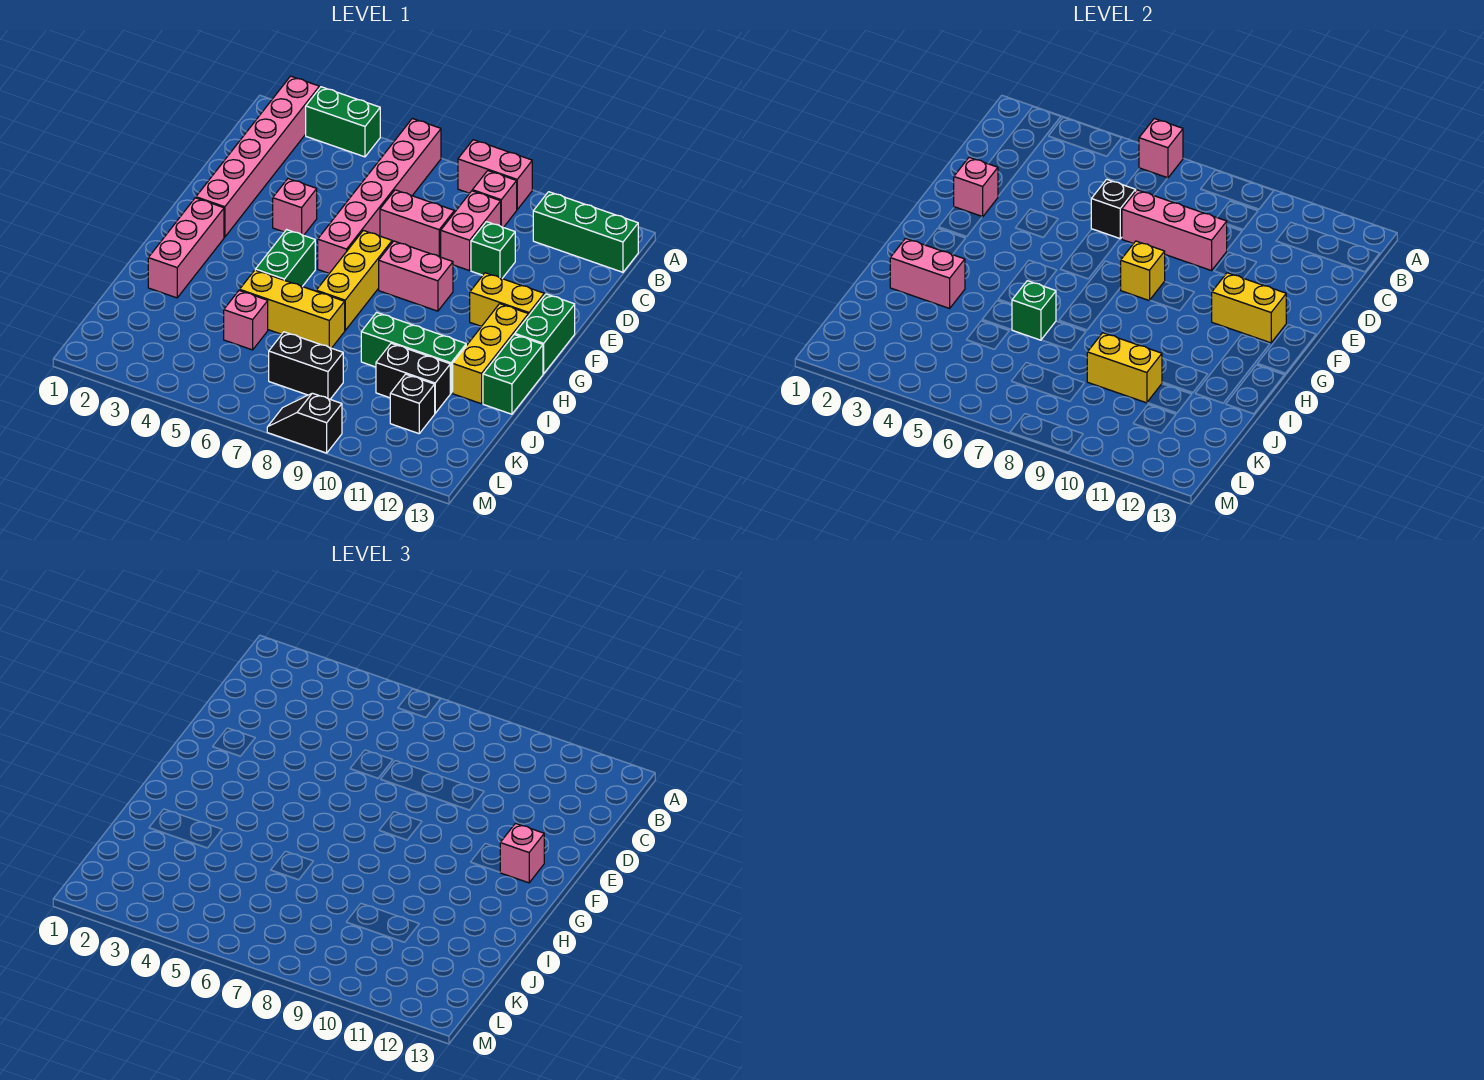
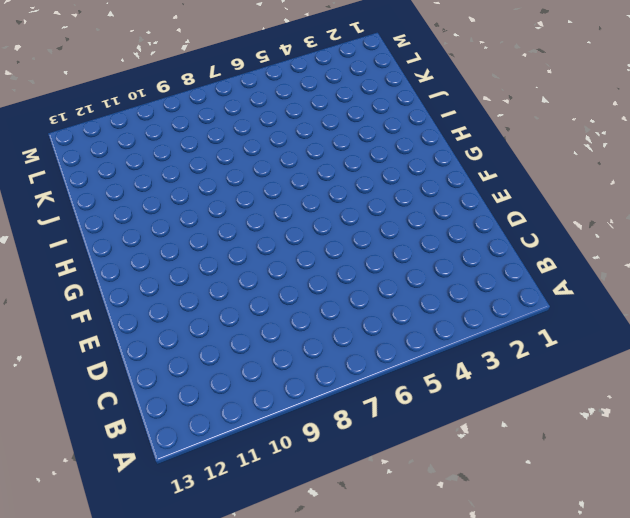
none -> pink 1x6 brick [196,76,319,237]
none -> green 1x2 brick [306,87,380,157]
none -> pink 1x6 brick [318,119,441,273]
none -> pink 1x2 brick [458,140,532,210]

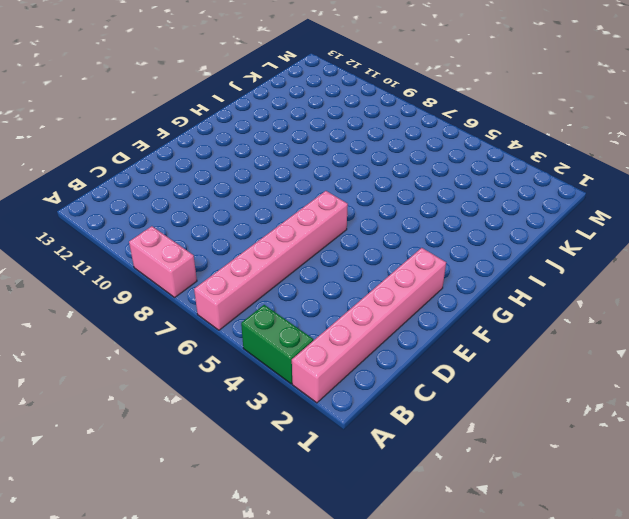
none -> pink 1x1 brick [472,171,517,227]
none -> green 1x3 brick [533,192,638,272]
none -> pink 1x2 brick [441,191,501,271]
none -> pink 1x2 brick [380,190,454,257]

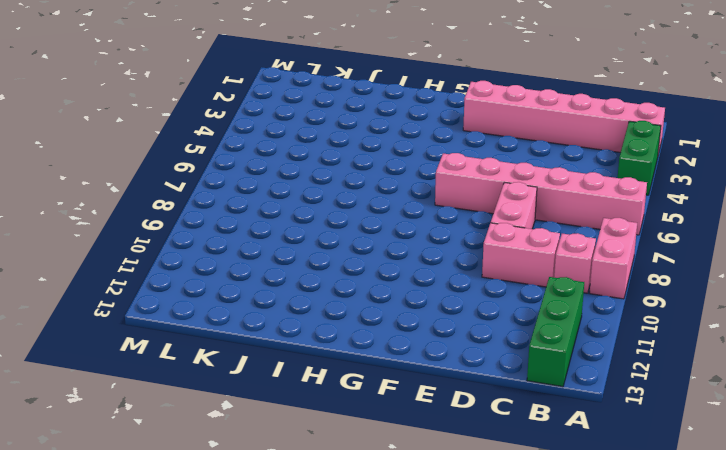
none -> green 1x1 brick [471,222,515,278]
none -> pink 1x1 brick [273,179,317,235]
none -> yellow 1x3 brick [316,230,392,330]
none -> pink 1x2 brick [379,241,453,311]

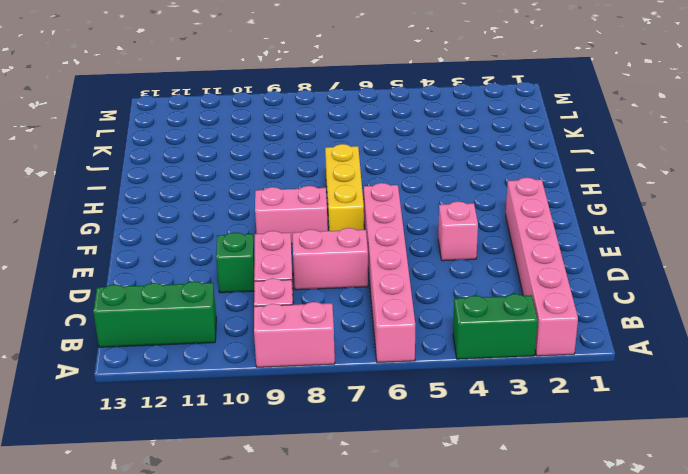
none -> yellow 1x2 brick [470,273,544,326]
none -> green 1x2 brick [515,294,575,374]
none -> pink 1x3 brick [148,198,224,298]
none -> green 1x2 brick [255,230,315,287]

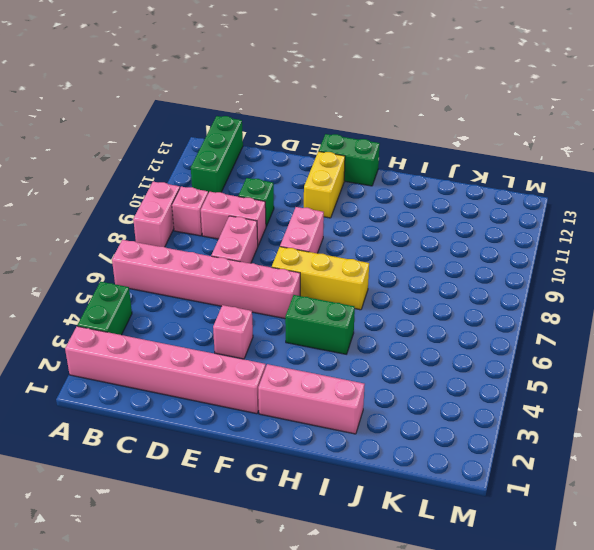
none -> yellow 1x3 brick [453,304,528,404]
none -> green 1x2 brick [483,334,543,414]
none -> yellow 1x3 brick [240,270,345,348]
none -> green 1x3 brick [361,312,466,393]

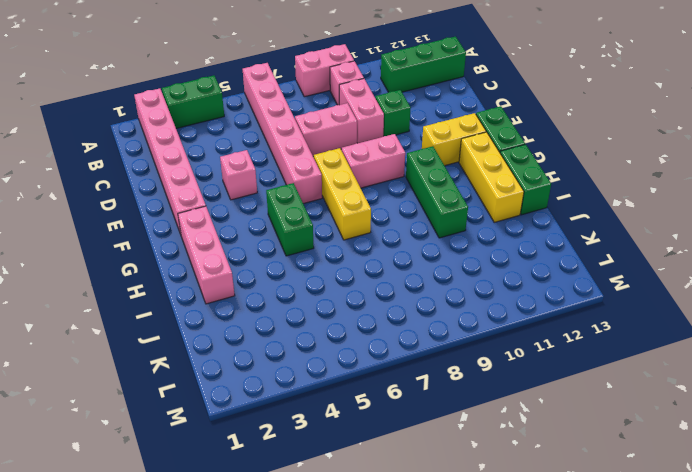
green 1x3 brick [406,146,468,238] -> green 1x3 brick turned to [361,312,466,393]
none -> yellow 1x3 brick [240,270,345,348]
none -> pink 1x1 brick [224,290,268,350]
none -> black 1x2 brick [376,343,450,413]
none -> black 1x2 brick [269,332,343,399]

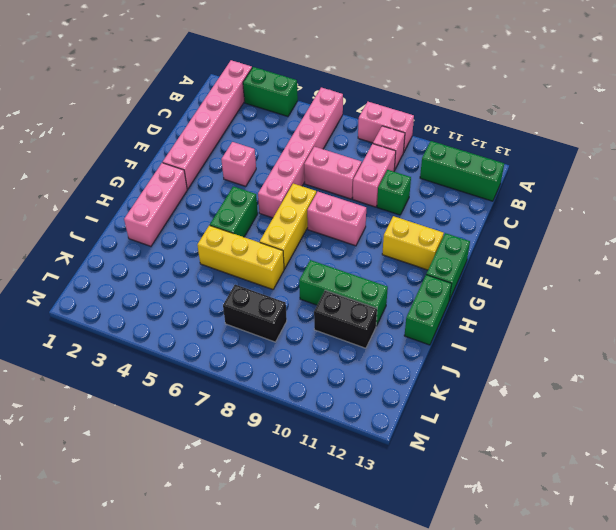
none -> yellow 1x3 brick [453,304,528,404]
none -> pink 1x1 brick [224,290,268,350]
none -> black 1x1 brick [390,374,435,434]
none -> black 1x2 slope [267,393,342,453]

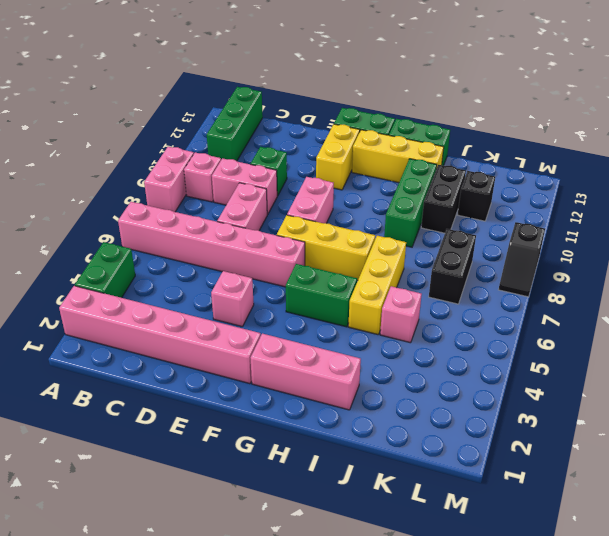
none -> pink 1x1 brick [1139,119,1183,178]
none -> black 1x1 brick [1091,179,1136,239]
none -> pink 1x3 brick [1122,190,1227,271]
none -> pink 1x1 brick [954,157,998,217]

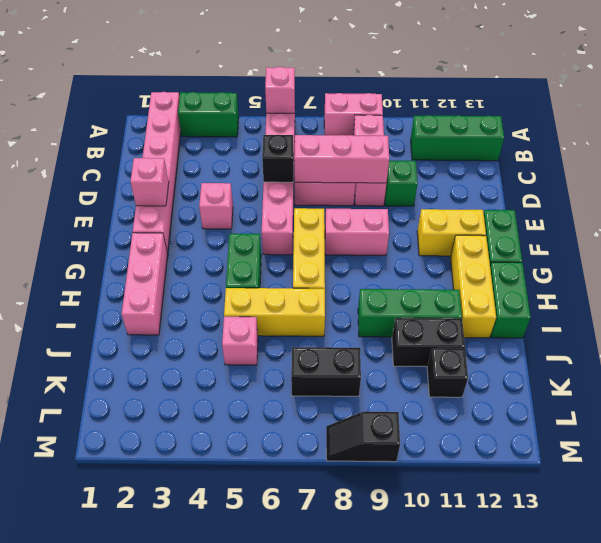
none -> yellow 1x1 brick [1120,241,1165,301]
none -> yellow 1x2 brick [1212,273,1286,343]
none -> pink 1x2 brick [890,238,965,308]
none -> green 1x1 brick [1012,281,1056,340]

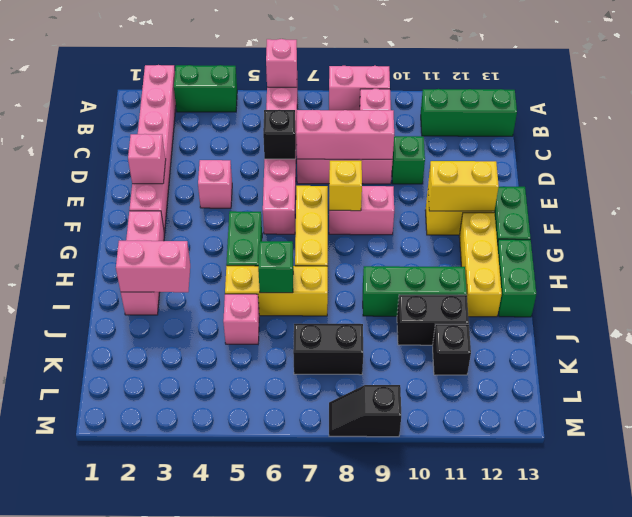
none -> yellow 1x2 brick [1087,333,1162,403]
none -> pink 1x1 brick [500,823,544,883]

